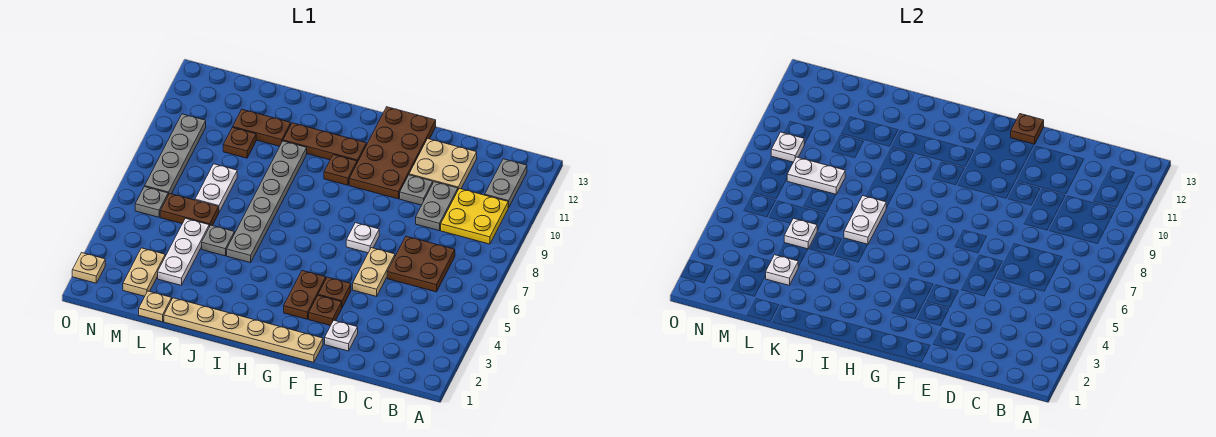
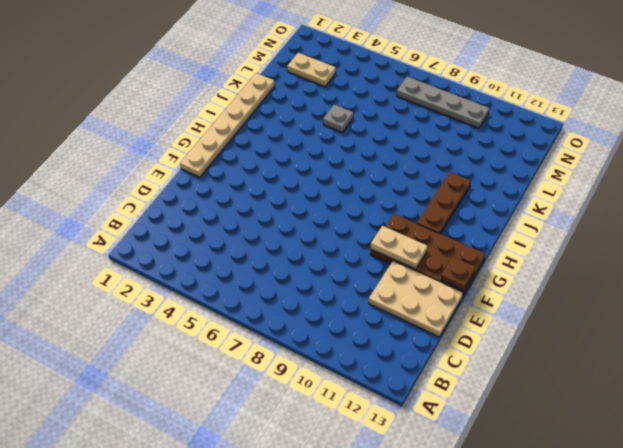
tan 2x3 plate [369,261,463,337] -> tan 2x2 plate [409,139,477,189]
tan 1x2 plate [371,226,428,269] -> tan 1x2 plate moved to [353,248,395,296]
none -> yellow 2x2 plate [441,188,508,244]
none -> grey 1x2 plate [485,159,527,208]
none -> brown 2x2 plate [387,236,455,292]
none -> grey 1x2 plate [416,182,458,231]

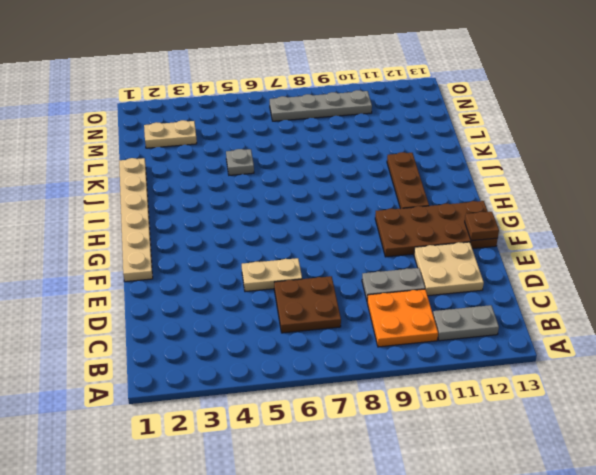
orange 2x2 plate [367,289,438,347] -> yellow 2x2 plate [441,188,508,244]
none -> white 1x1 plate [325,320,358,351]
none -> grey 1x1 plate [400,175,433,205]
none -> brown 1x1 plate [309,295,342,326]
none -> brown 1x1 plate [318,277,351,307]

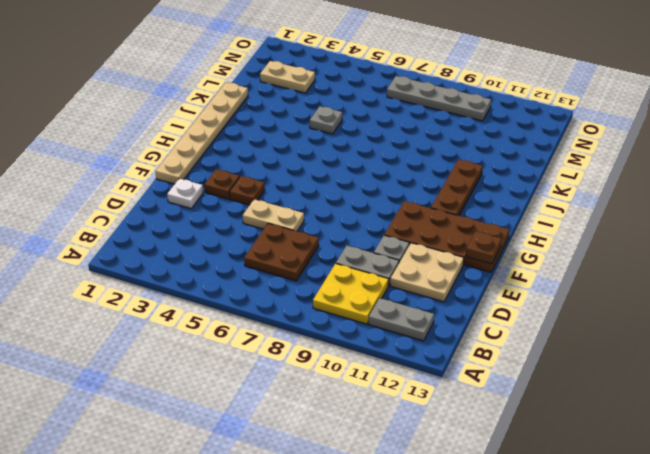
none -> white 1x1 plate [346,223,379,253]
none -> brown 1x2 plate [284,270,326,319]
none -> brown 1x1 plate [324,155,357,185]
none -> grey 1x6 plate [227,141,307,263]

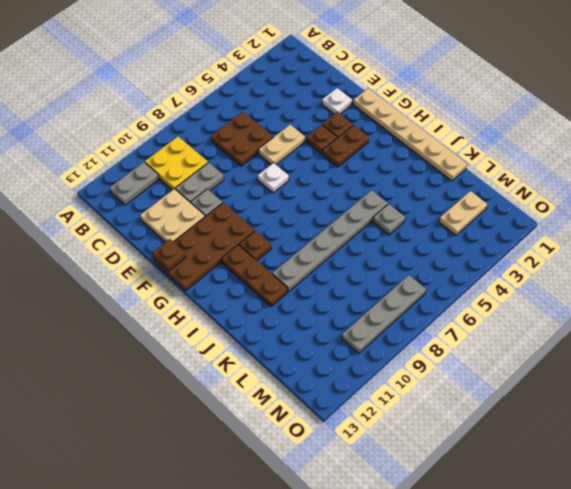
none -> brown 1x2 plate [233,109,291,146]
none -> tan 1x1 plate [139,291,172,322]
none -> white 1x3 plate [158,218,209,285]
none -> brown 1x2 plate [160,193,219,227]

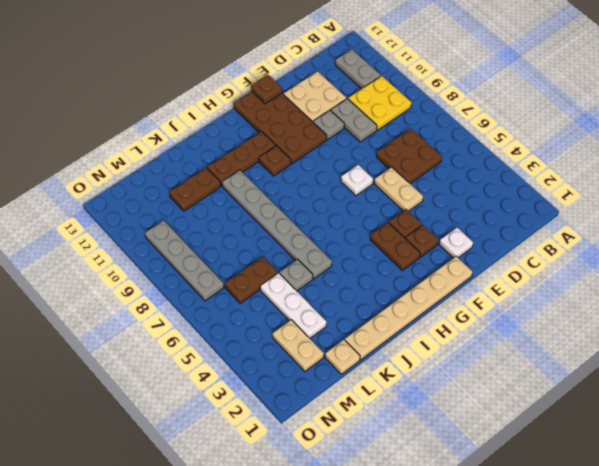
none -> white 1x2 plate [195,164,237,212]
none -> brown 1x1 plate [223,127,256,158]
none -> grey 1x1 plate [135,187,168,217]
none -> tan 1x1 plate [72,253,105,283]

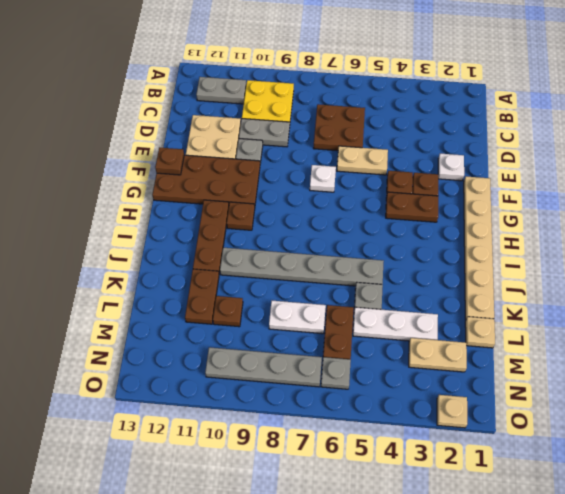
none -> white 1x2 plate [844,196,886,245]
none -> white 1x1 plate [766,255,798,285]
none -> white 1x1 plate [784,218,817,249]
none -> white 1x2 plate [787,157,845,194]

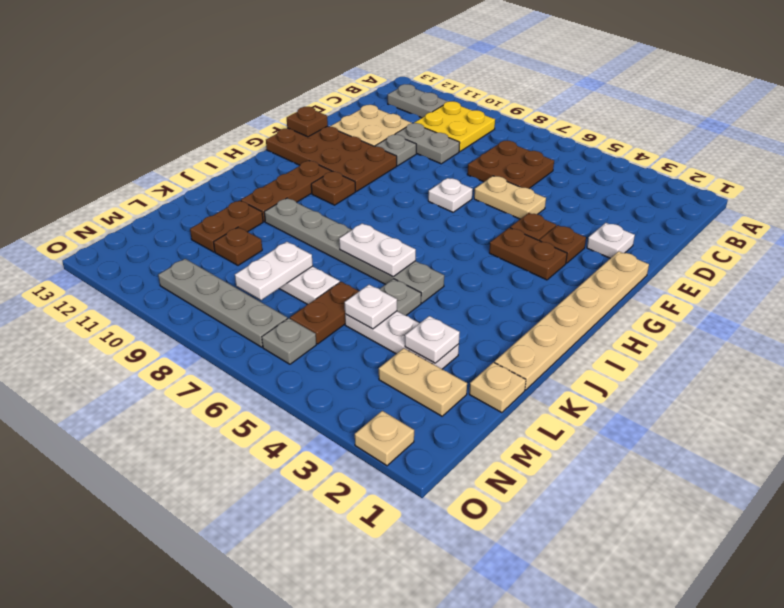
none -> white 1x1 plate [771,132,804,162]

